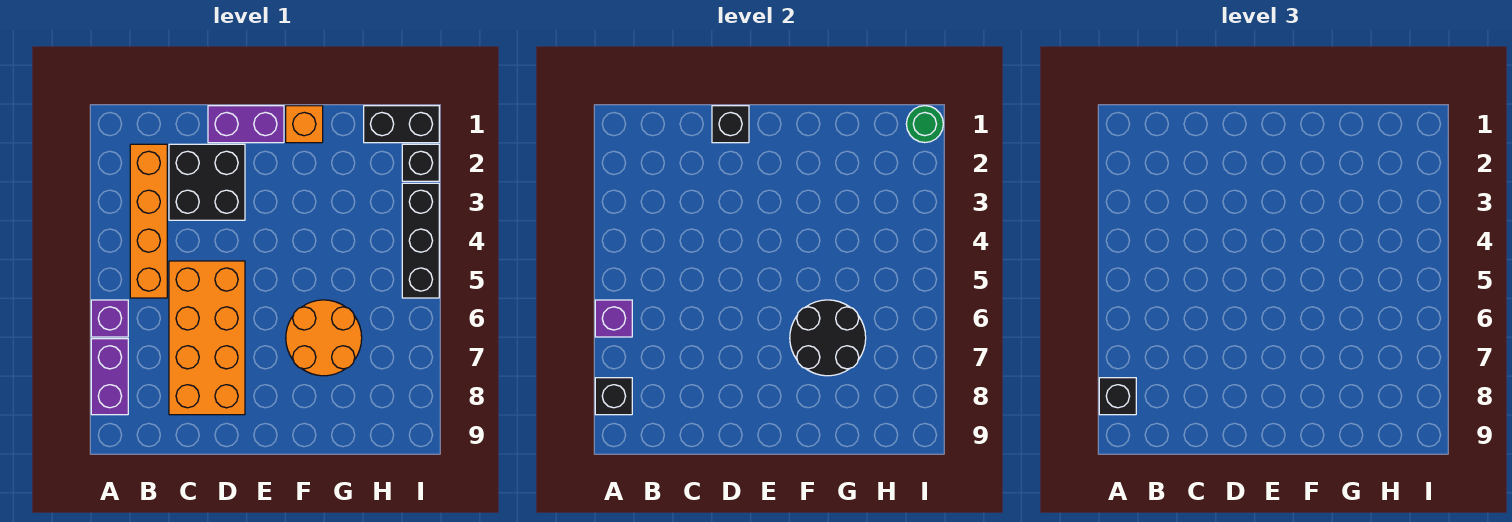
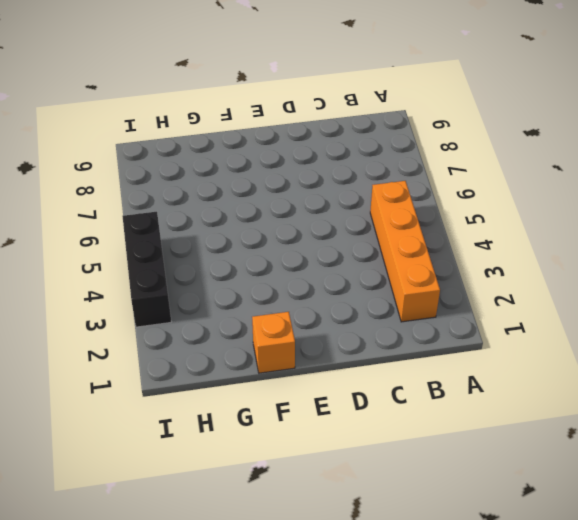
none -> purple 1x1 brick [91,300,128,337]
none -> purple 1x2 brick [91,339,128,415]
none -> black 2x2 brick [169,144,245,220]

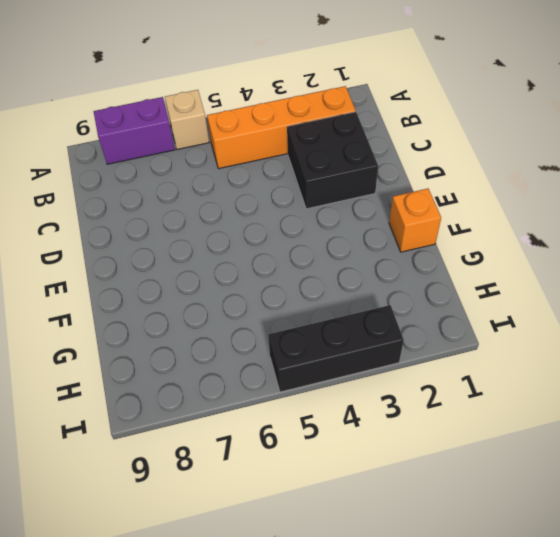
tan 1x1 brick [165,90,209,150] -> purple 1x1 brick [91,300,128,337]
none -> orange 2x4 brick [169,261,245,415]
none -> purple 1x2 brick [208,106,284,143]
none -> orange 2x2 round brick [286,300,362,376]

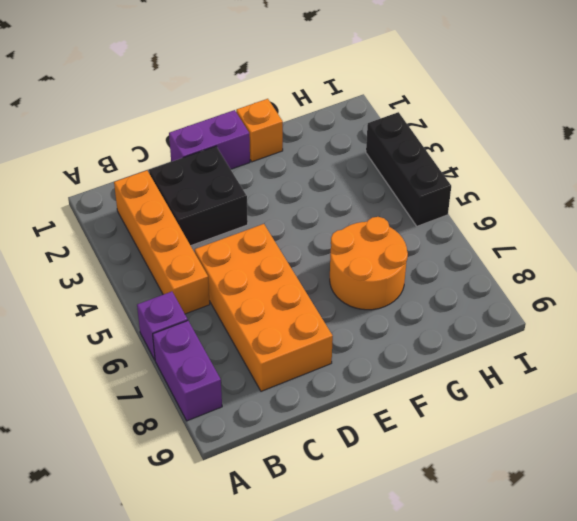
none -> black 1x2 brick [364,106,439,143]
none -> black 1x1 brick [402,144,439,181]
none -> purple 1x1 brick [595,300,632,337]

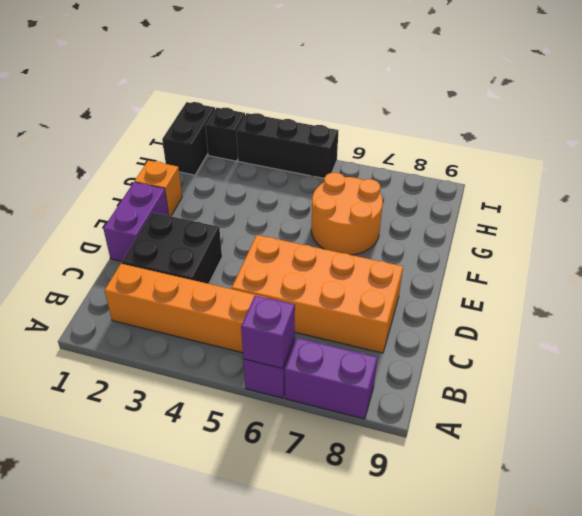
none -> black 1x1 brick [595,378,632,415]
none -> black 1x1 brick [712,106,749,143]
none -> black 2x2 round brick [790,300,866,376]

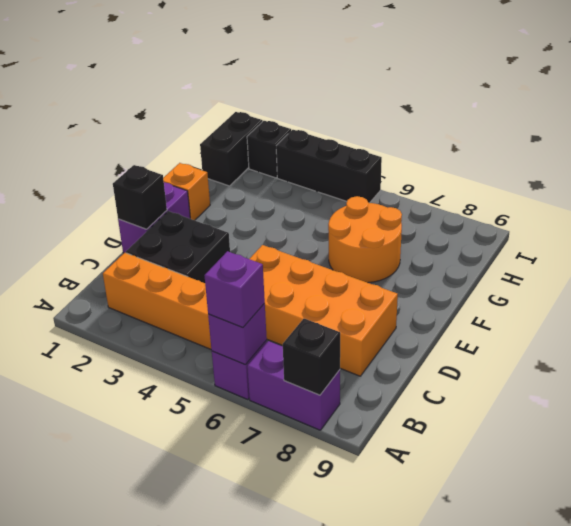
purple 1x1 brick [205,251,265,327] -> none
none -> black 2x2 round brick [790,300,866,376]
none -> green 1x1 round brick [906,106,943,143]
none -> black 1x1 brick [1099,378,1136,415]

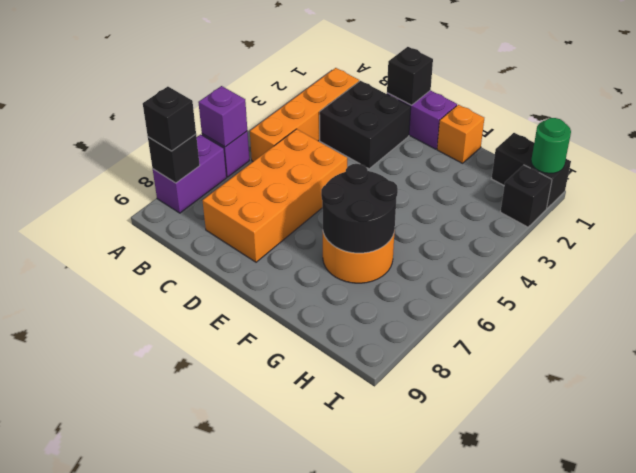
none -> black 1x3 brick [402,183,439,298]

